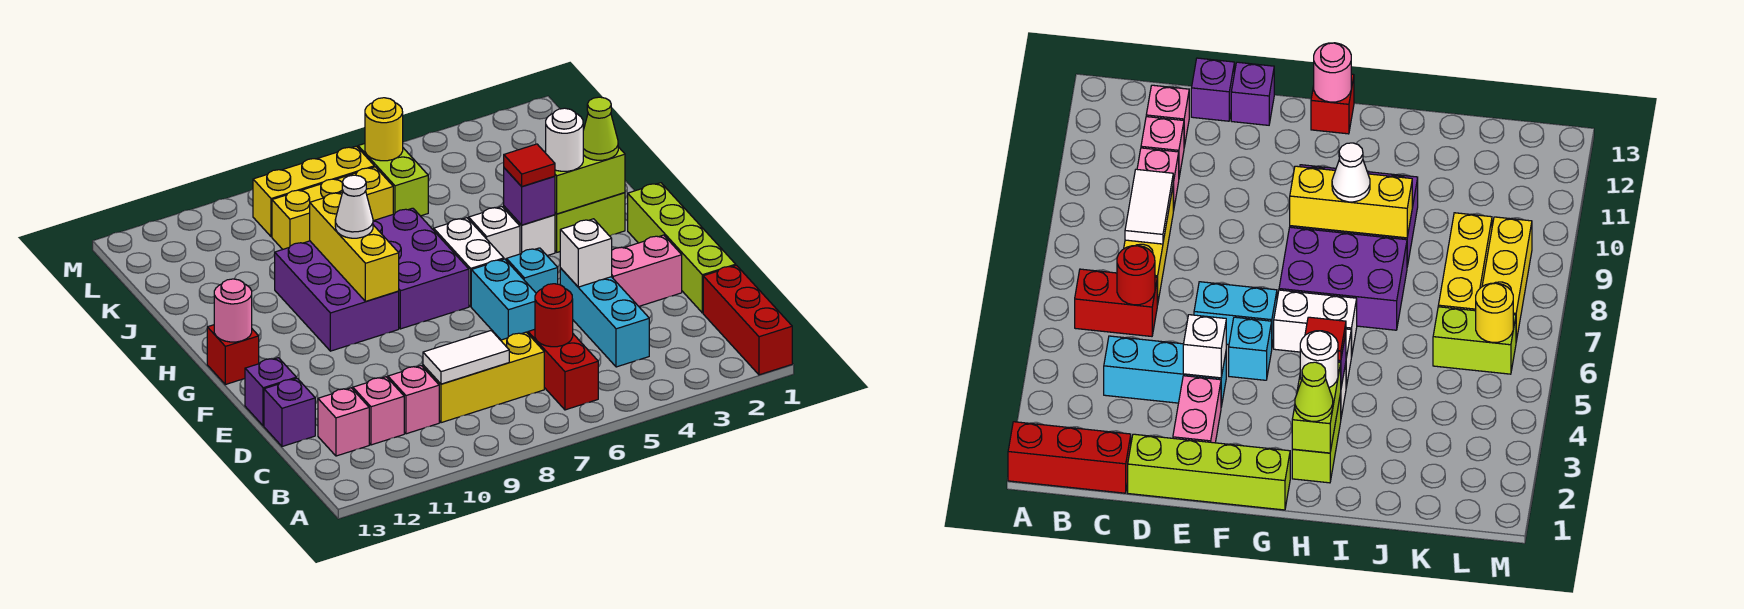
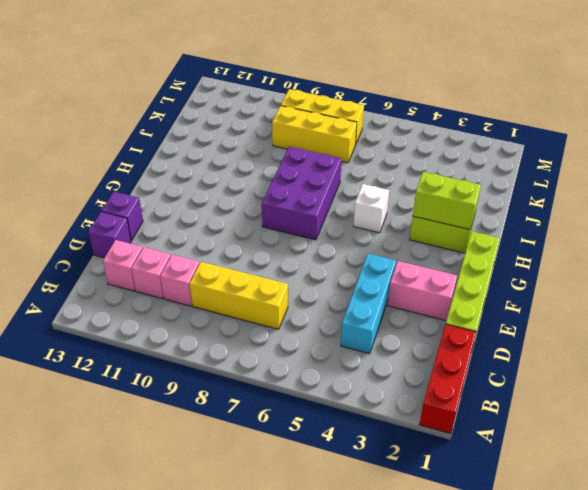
none -> red 1x2 brick [528,329,598,410]
none -> cyan 1x2 brick [471,259,536,340]
none -> cyan 1x1 brick [506,248,558,293]
none -> white 1x2 brick [434,218,504,306]

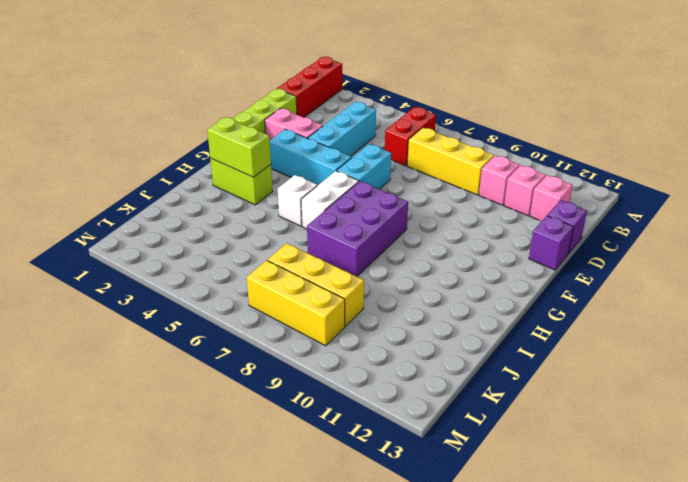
cyan 1x3 brick [270,129,352,186] -> cyan 1x1 brick [506,248,558,293]
none -> purple 2x3 brick [275,241,399,351]
none -> red 1x1 brick [207,325,259,385]
none -> white 1x1 brick [504,206,555,256]
none -> lime 1x2 brick [358,144,428,216]

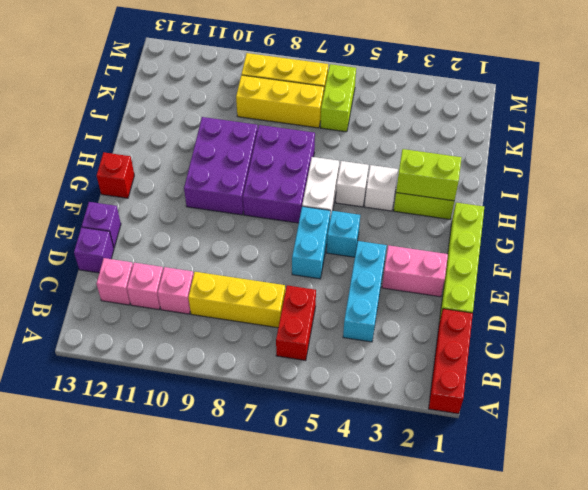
none -> red 1x1 round brick [535,284,573,347]
none -> white 1x2 tile [423,331,509,384]
none -> white 1x1 brick [560,219,612,287]
none -> yellow 1x3 brick [310,192,399,301]

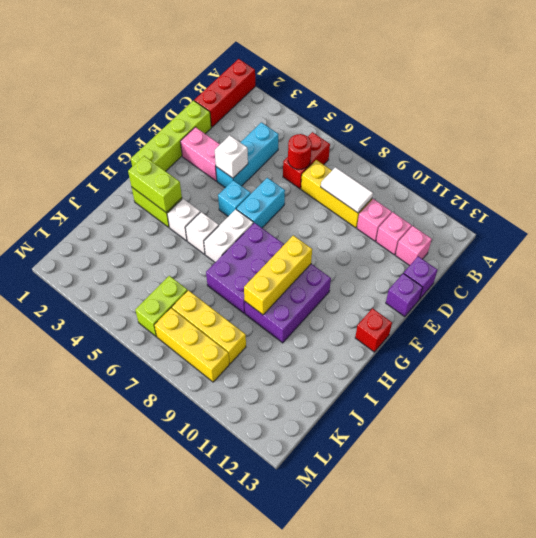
none -> pink 1x1 round brick [214,279,252,342]
none -> purple 1x1 brick [504,168,555,225]
none -> yellow 1x1 round brick [365,98,403,161]
none -> lime 1x1 cone [583,97,618,160]

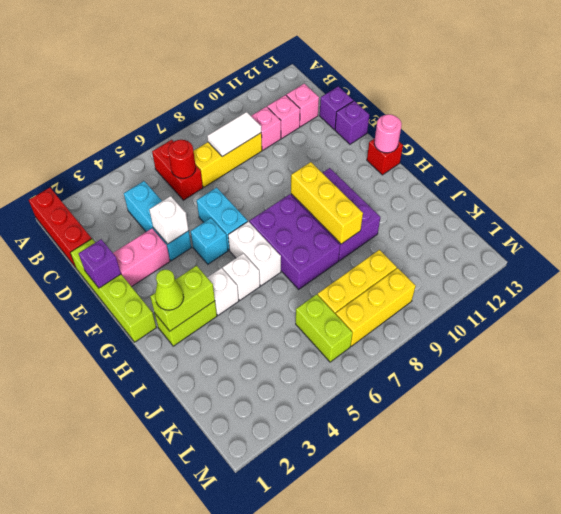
purple 1x1 brick [79,239,121,288] -> purple 1x1 brick moved to [504,168,555,225]
none -> yellow 1x1 round brick [365,98,403,161]
none -> white 1x1 round brick [546,108,583,171]
none -> red 1x1 tile [504,144,555,187]
none -> white 1x1 cone [335,175,373,238]

